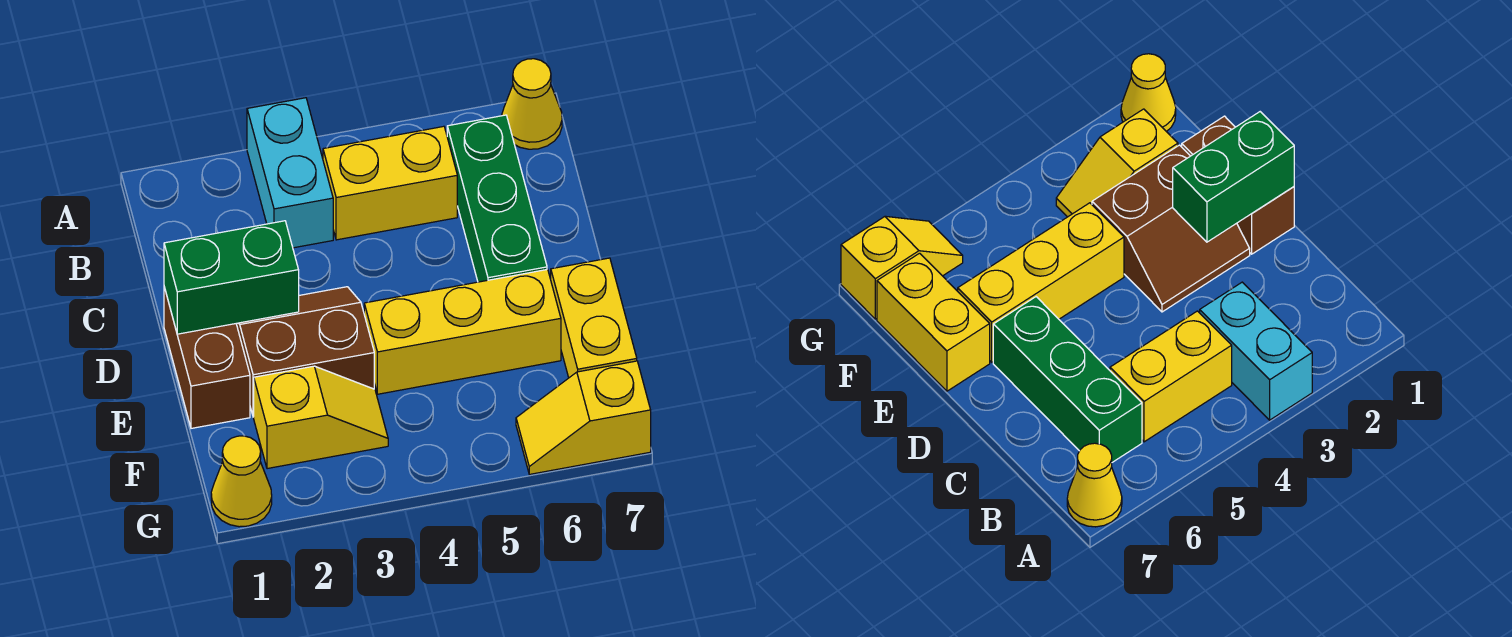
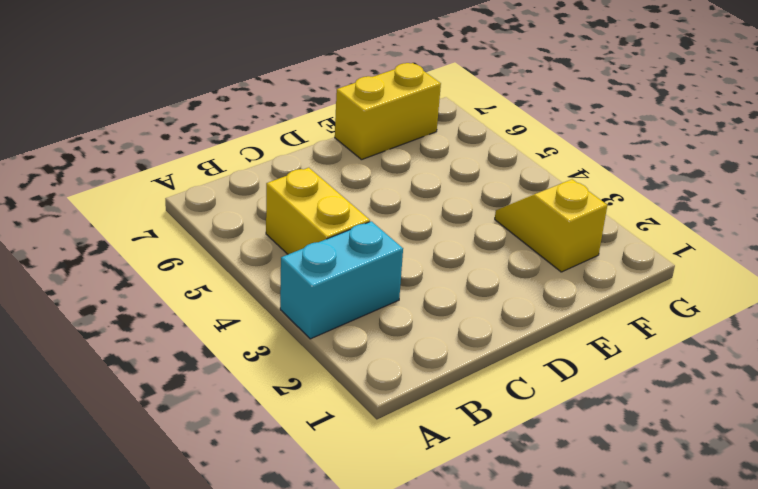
none -> yellow 1x1 cone [502,59,562,149]
none -> green 1x3 brick [447,115,547,282]
none -> brown 1x2 brick [164,287,250,428]

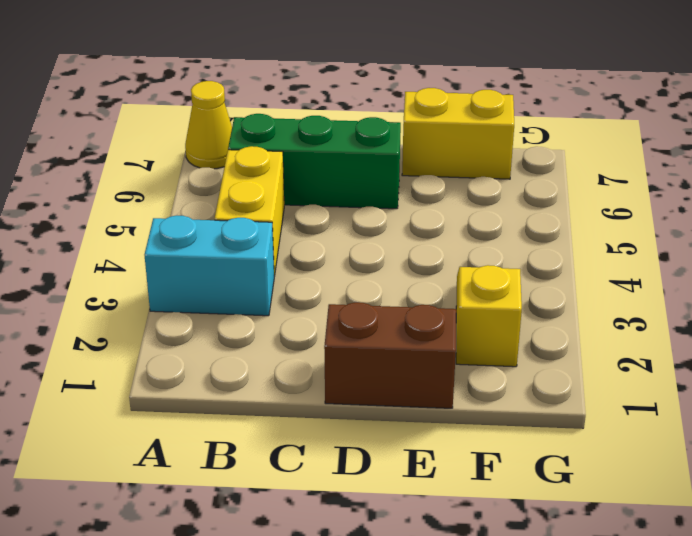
none -> brown 2x2 slope [236,287,374,417]
none -> yellow 1x3 brick [364,269,561,394]
none -> yellow 1x1 cone [211,436,272,527]

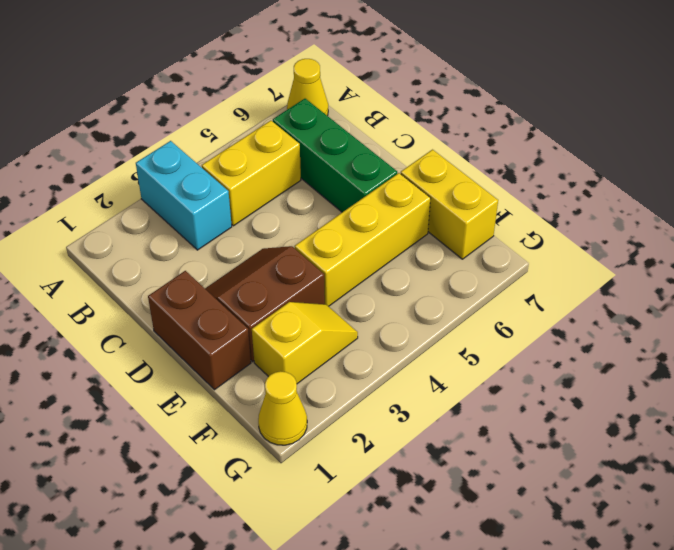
none -> yellow 1x2 slope [516,361,651,474]
none -> green 1x2 brick [164,221,299,334]

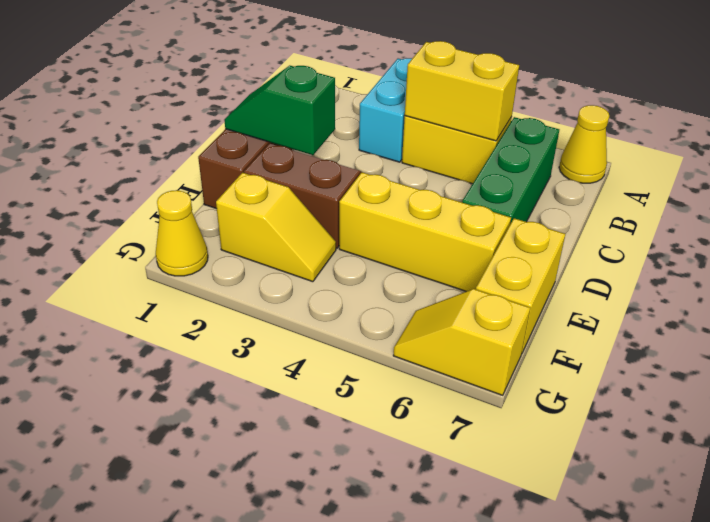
yellow 1x2 brick [405,41,519,141] -> none
green 1x2 slope [224,66,335,155] -> green 1x2 brick [164,221,299,334]

